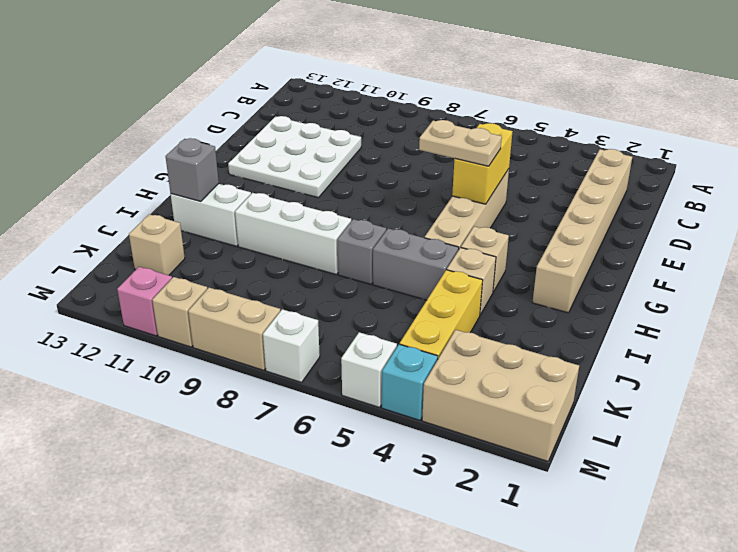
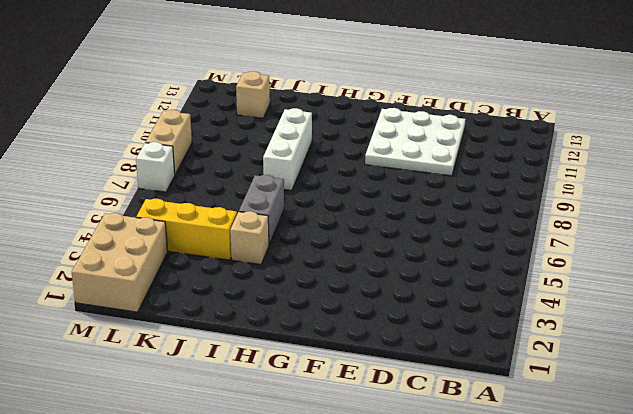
none -> tan 1x6 brick [532,149,632,313]
none -> tan 1x4 brick [425,169,509,249]
none -> tan 1x1 brick [461,226,509,292]

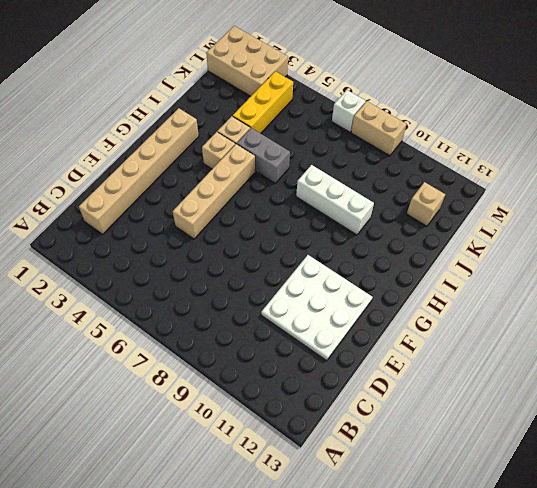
none -> grey 1x1 brick [337,219,386,284]
none -> white 1x2 brick [171,184,251,246]
none -> cyan 1x1 brick [382,344,438,420]

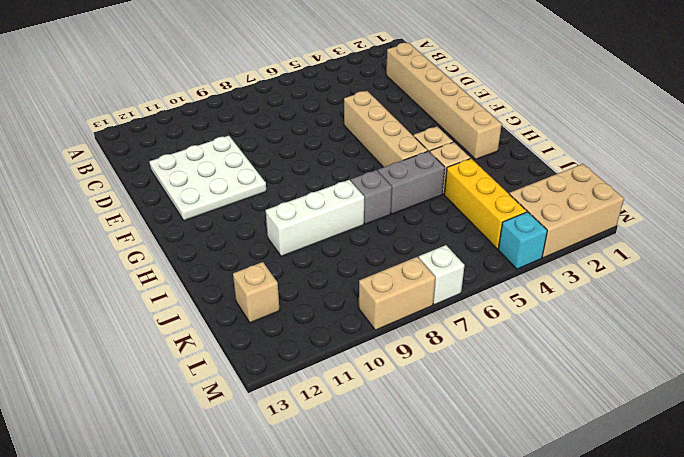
none -> white 1x2 brick [171,184,251,246]
none -> white 1x1 brick [341,332,397,407]
none -> tan 1x1 brick [152,277,207,347]

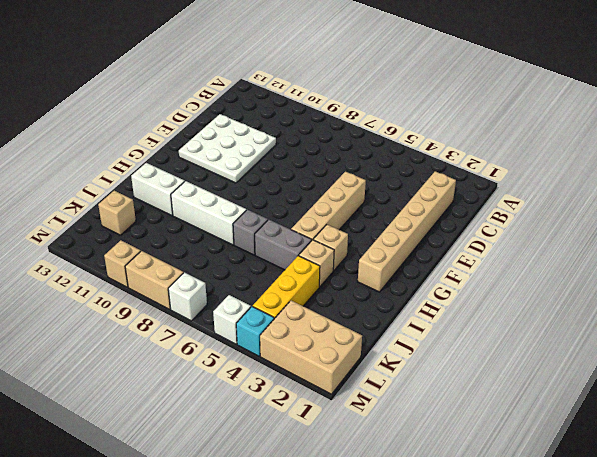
none -> pink 1x1 brick [117,267,172,336]
none -> yellow 1x2 brick [452,123,513,204]
none -> grey 1x1 brick [165,138,219,201]

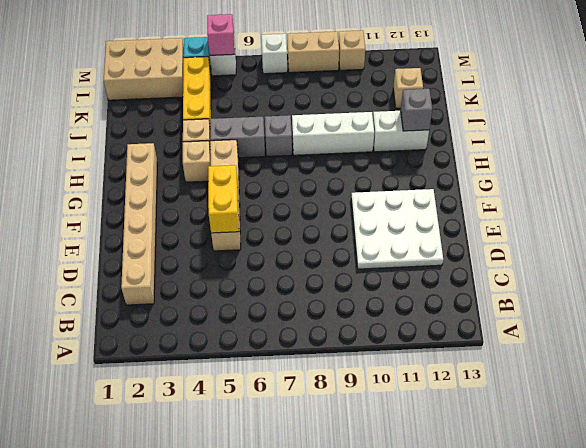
pink 1x1 brick [207,14,235,55] -> pink 1x1 brick moved to [117,267,172,336]
none -> tan 1x2 plate [419,120,502,166]

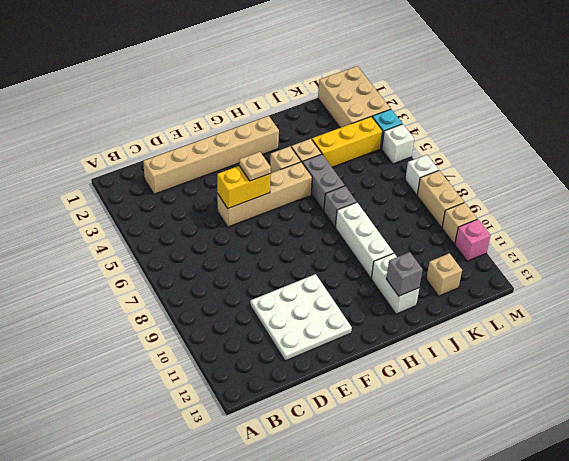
tan 1x1 plate [239,152,271,181] -> tan 1x2 plate [419,120,502,166]

